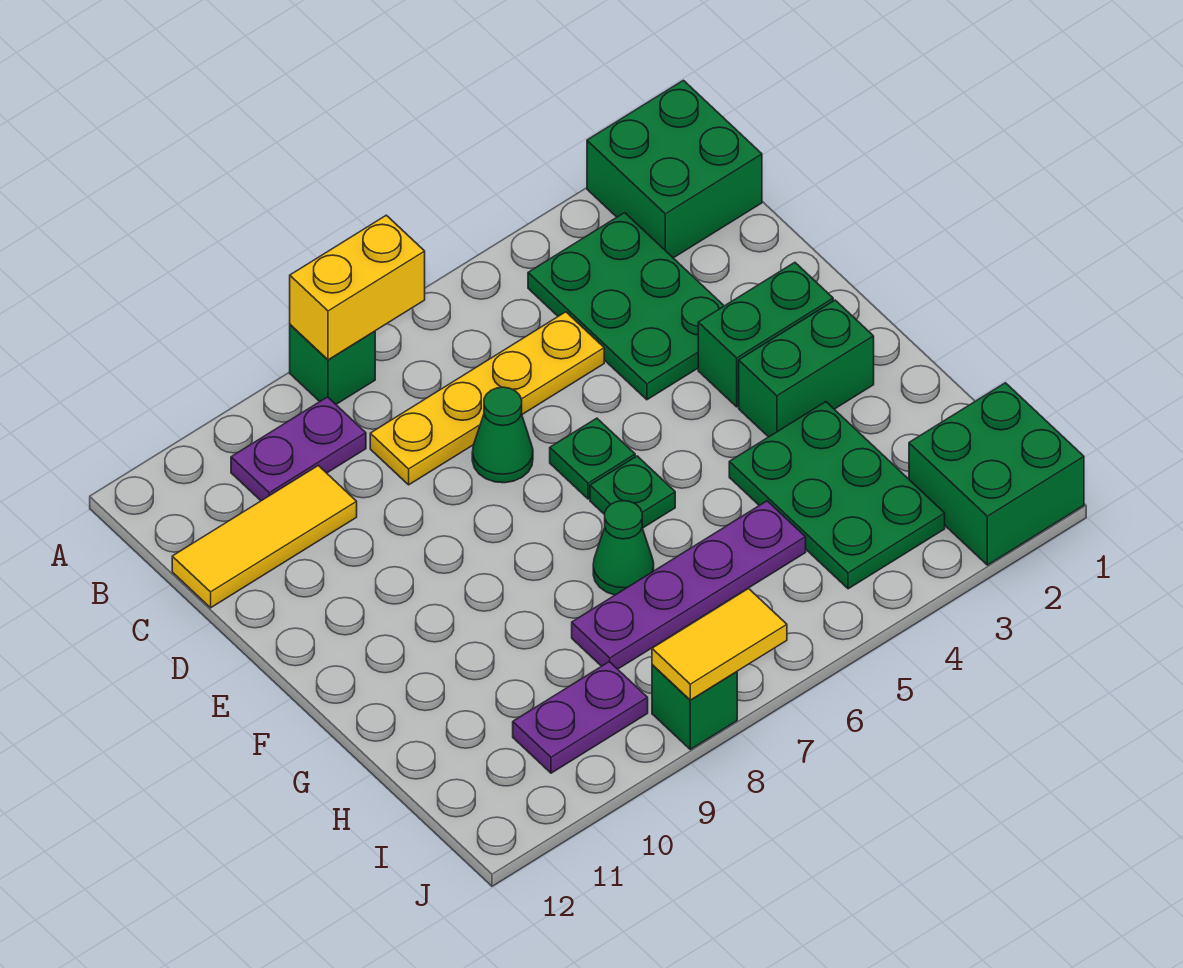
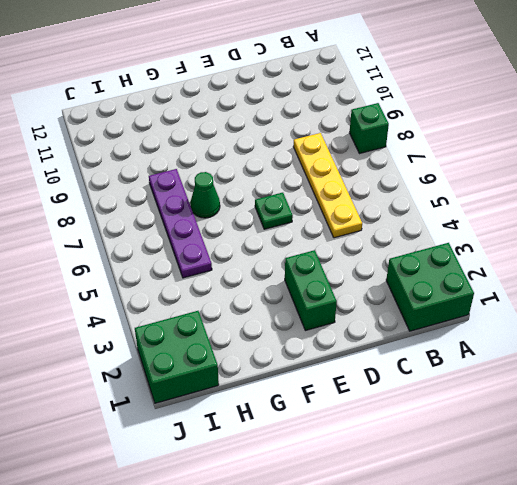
none -> green 2x3 plate [528,213,724,400]
none -> purple 1x2 plate [231,397,366,501]
none -> yellow 1x3 tile [172,465,357,608]

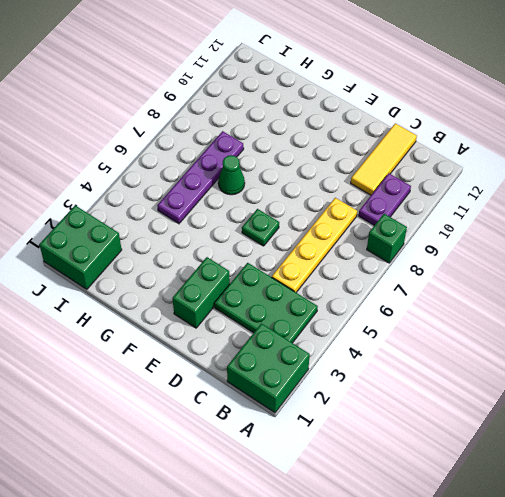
none -> green 1x1 cone [472,387,533,483]
none -> green 1x2 brick [739,300,874,437]
none -> green 1x1 plate [590,456,675,528]

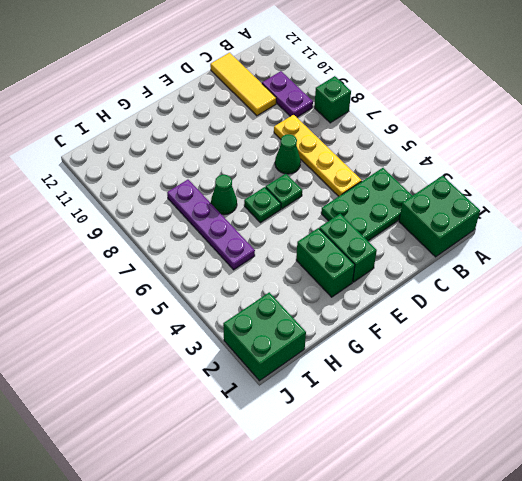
none -> green 2x3 plate [729,402,945,589]
none -> purple 1x2 plate [513,662,648,773]
none -> green 1x1 brick [652,665,737,749]

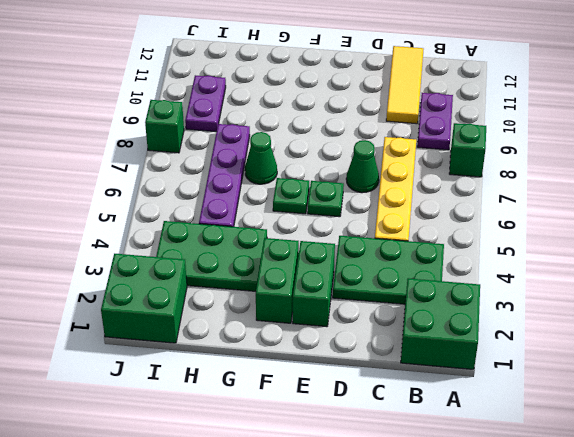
none -> yellow 1x2 brick [290,215,425,360]
none -> yellow 1x2 tile [652,588,787,700]

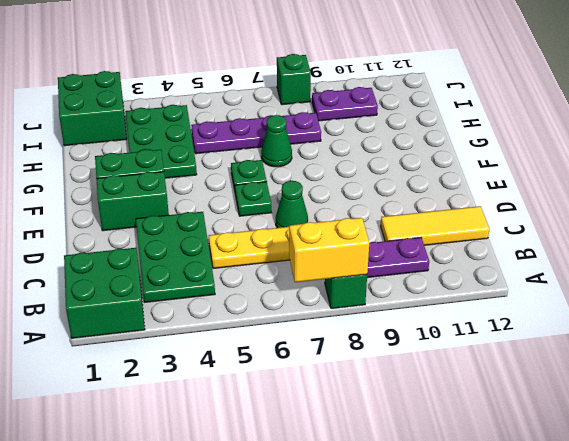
none -> yellow 1x2 tile [652,588,787,700]

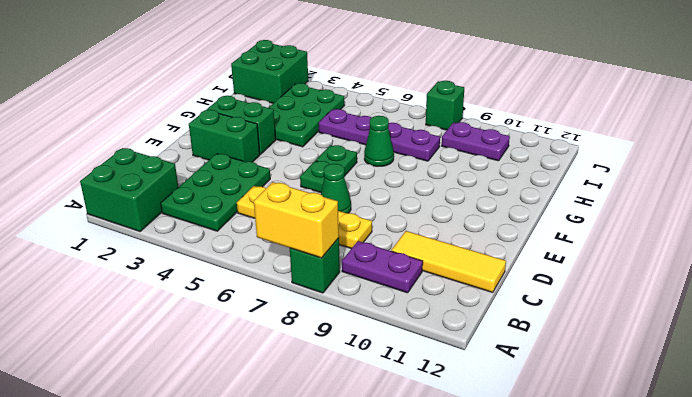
none -> yellow 1x2 tile [652,588,787,700]

